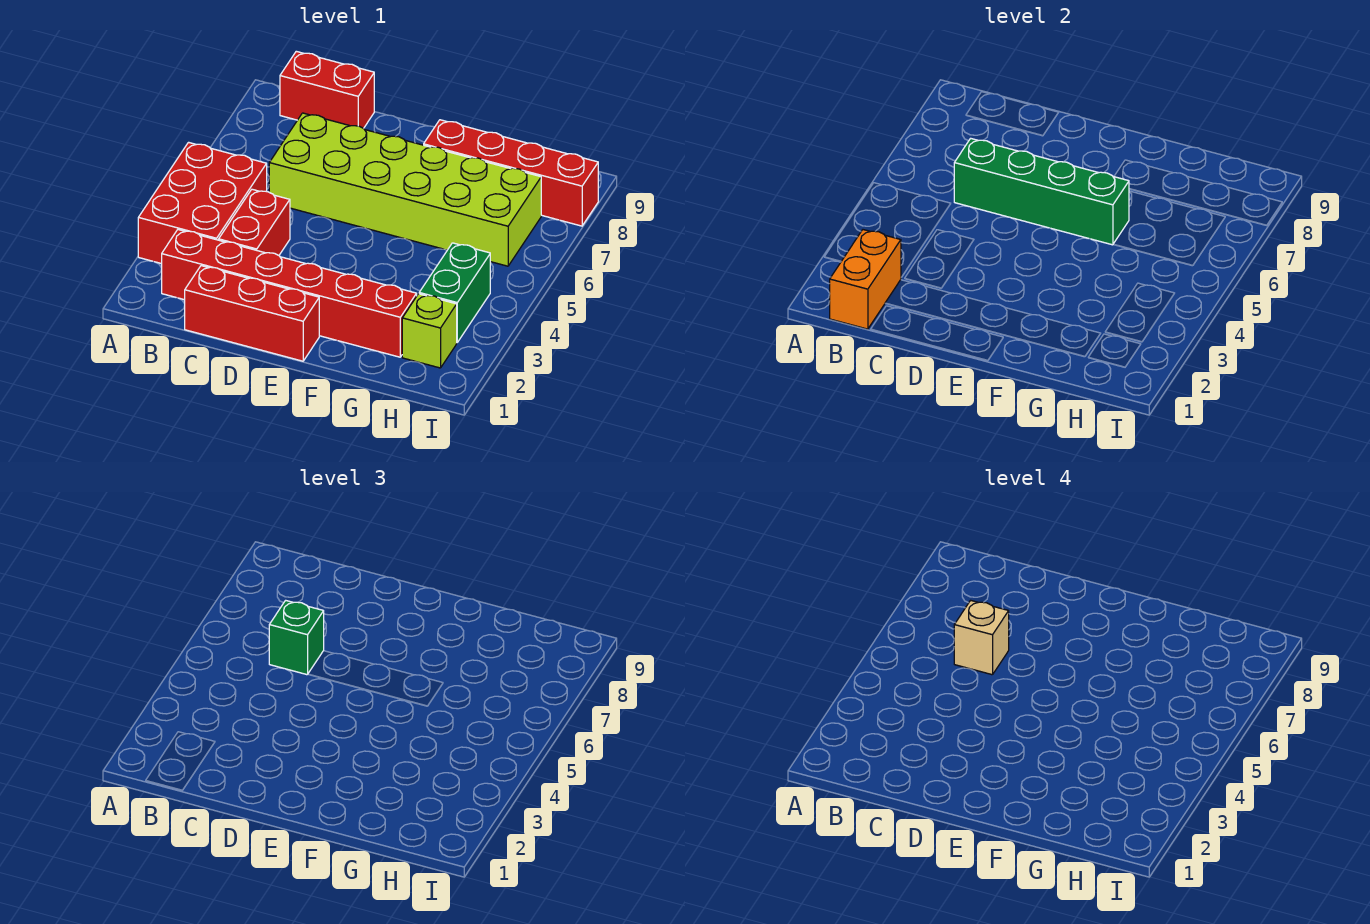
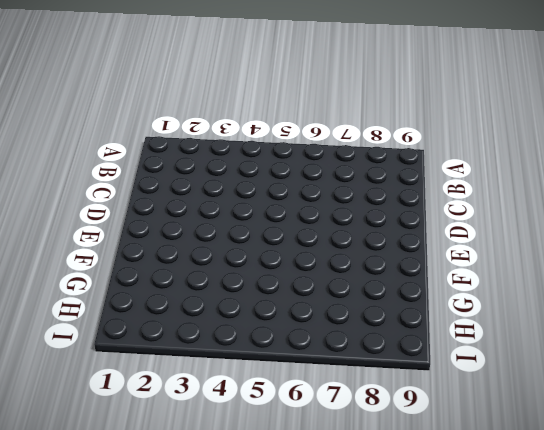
none -> red 2x3 brick [138,142,267,264]
none -> red 1x6 brick [162,230,417,357]
none -> red 1x2 brick [280,51,374,128]

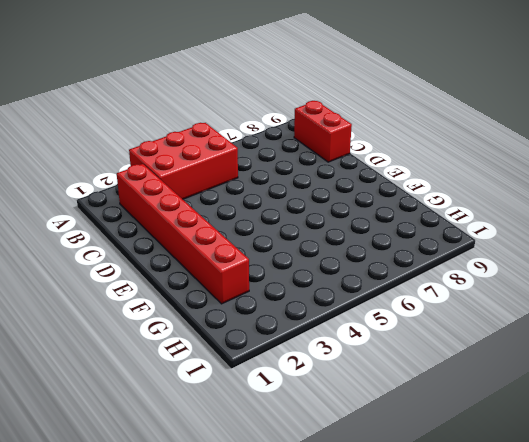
none -> red 1x3 brick [185,266,319,361]
none -> red 1x2 brick [219,189,290,255]
none -> lime 2x6 brick [269,113,541,266]

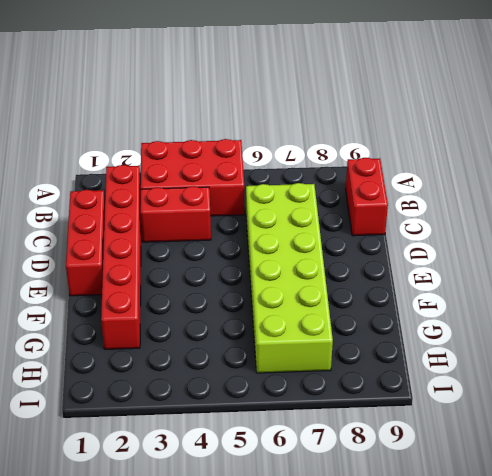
none -> red 1x4 brick [424,120,598,226]
none -> lime 1x1 brick [402,294,457,368]
none -> green 1x2 brick [419,243,490,342]

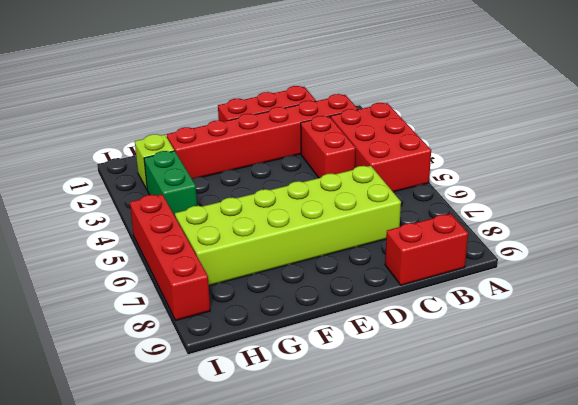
red 1x4 brick [130,194,210,320] -> red 1x4 brick turned to [424,120,598,226]
none -> orange 1x2 brick [830,230,901,329]
none -> green 1x4 brick [954,138,1129,245]
none -> green 1x1 brick [269,600,324,675]

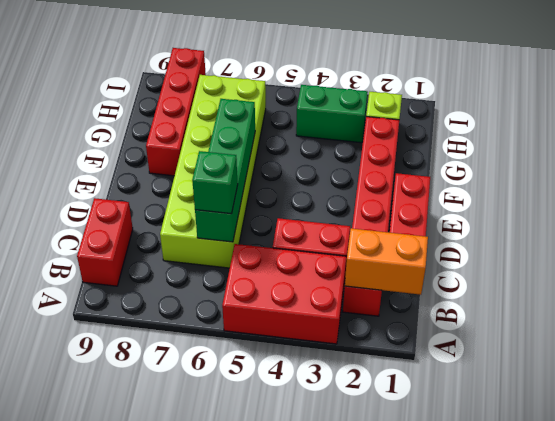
none -> tan 1x1 brick [954,600,1009,675]

